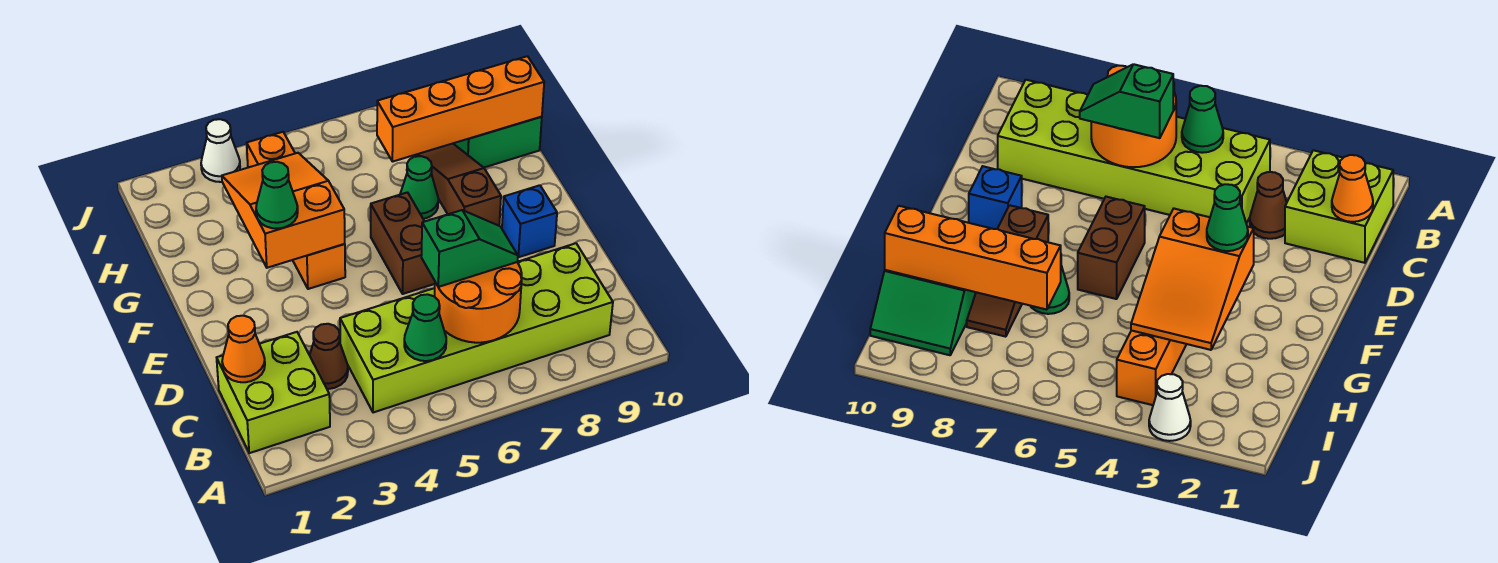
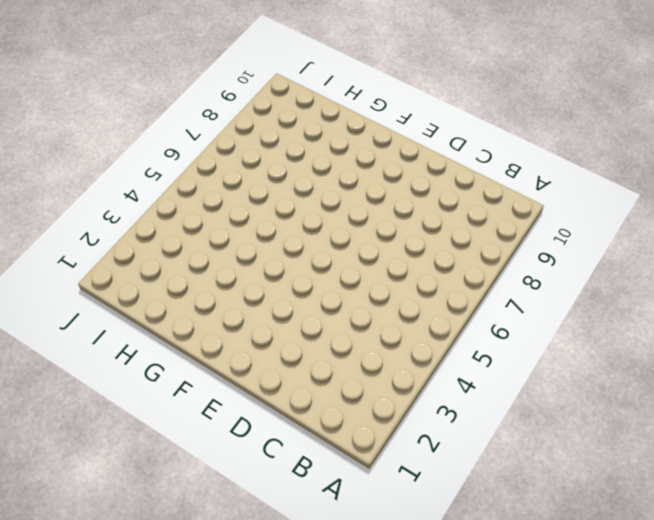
none -> lime 2x2 brick [217,332,330,453]
none -> lime 2x6 brick [340,243,613,413]
none -> brown 1x1 cone [310,324,348,389]

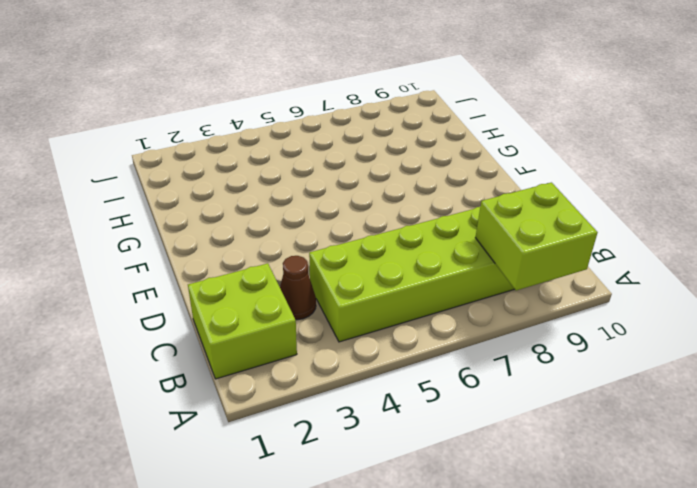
lime 2x2 brick [475,183,598,290] -> none
none -> brown 1x2 brick [371,192,435,294]
none -> blue 1x1 brick [502,185,557,257]
none -> orange 1x4 brick [247,132,345,289]

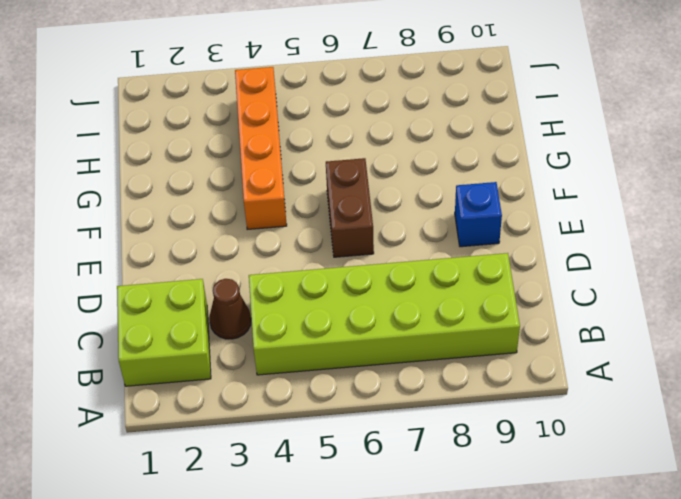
none -> brown 1x3 slope [415,144,501,226]
none -> green 1x1 cone [400,156,438,219]
none -> green 2x2 slope [453,117,542,168]

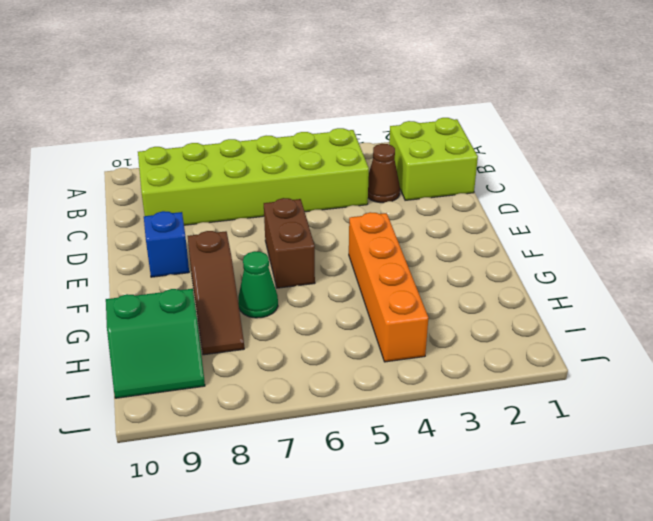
none -> white 1x1 cone [201,119,240,182]
none -> green 1x1 cone [404,294,446,361]
none -> orange 2x2 round brick [435,262,522,343]

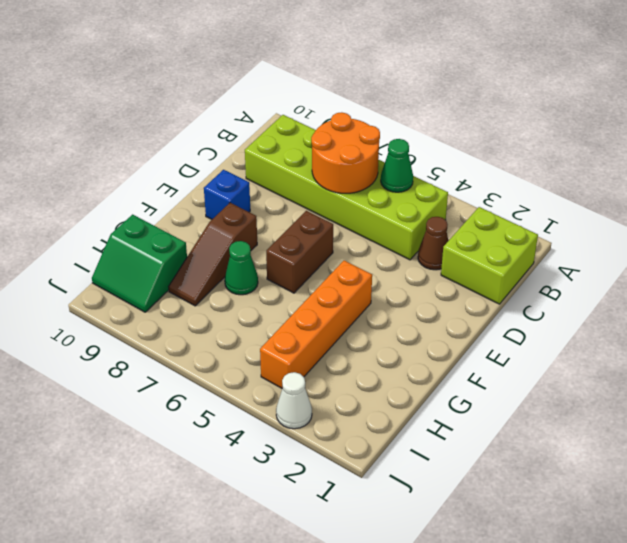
none -> orange 1x1 cone [222,316,265,382]
none -> orange 2x3 slope [222,153,345,268]
none -> orange 1x4 brick [377,56,544,162]

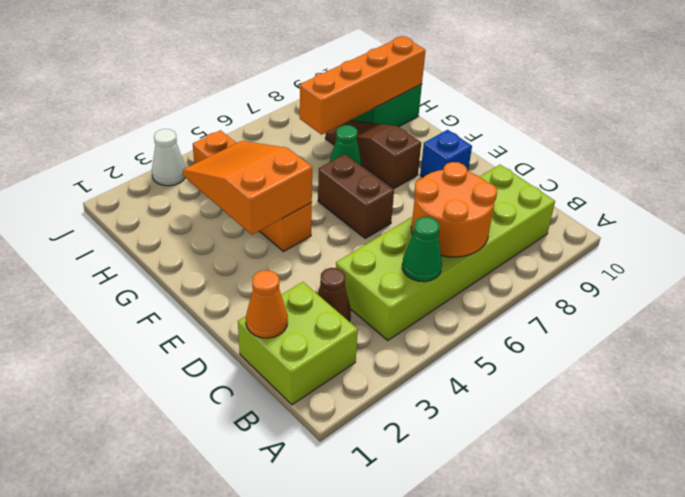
none -> green 1x2 slope [421,210,518,287]
none -> green 1x1 cone [256,162,298,228]

